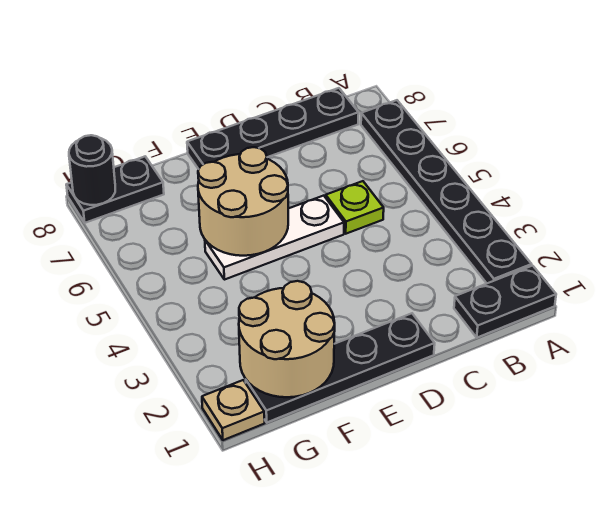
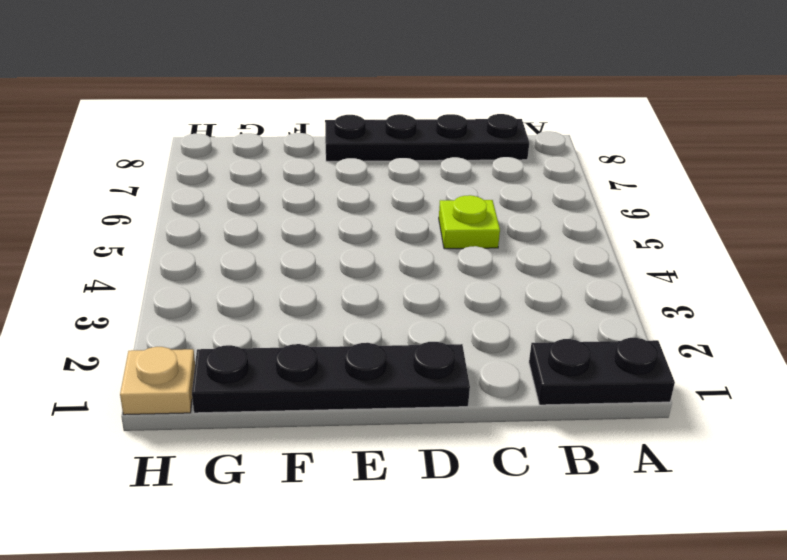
none -> black 1x6 plate [361,100,532,283]
none -> white 1x3 plate [205,196,344,280]

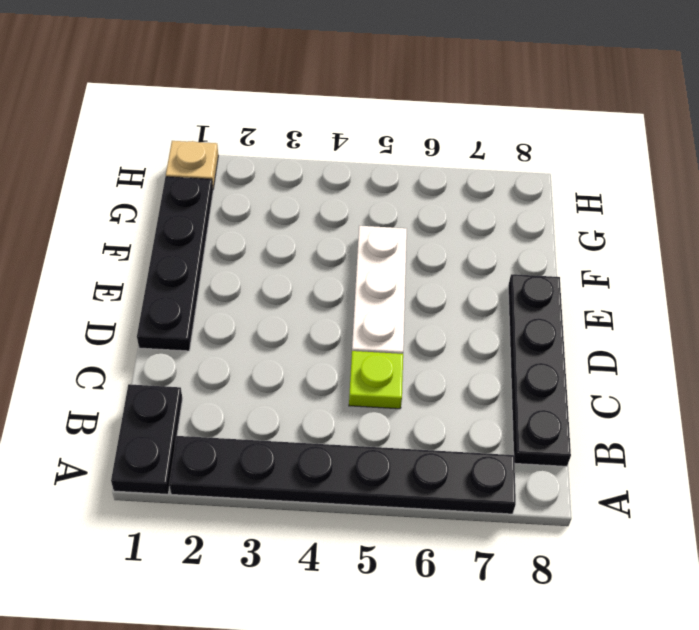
none -> black 1x2 plate [66,157,164,223]
none -> tan 2x2 round brick [198,147,288,256]

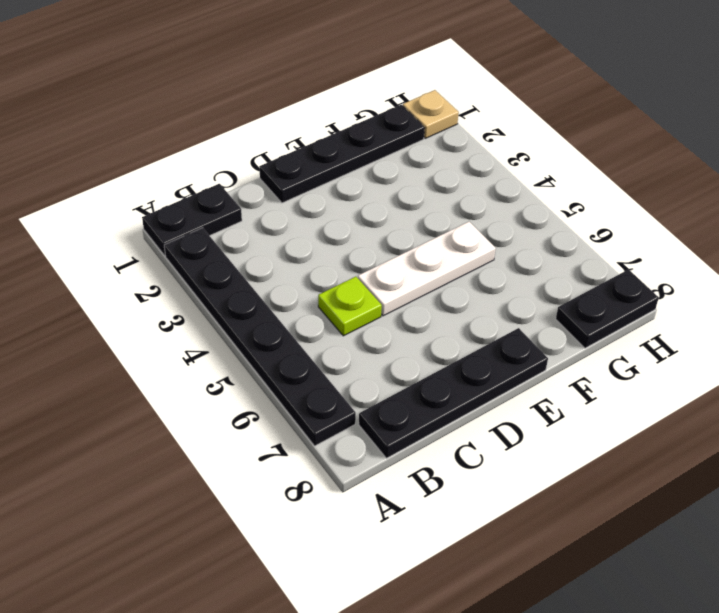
none -> tan 2x2 round brick [198,147,288,256]
none -> tan 2x2 round brick [239,281,335,397]

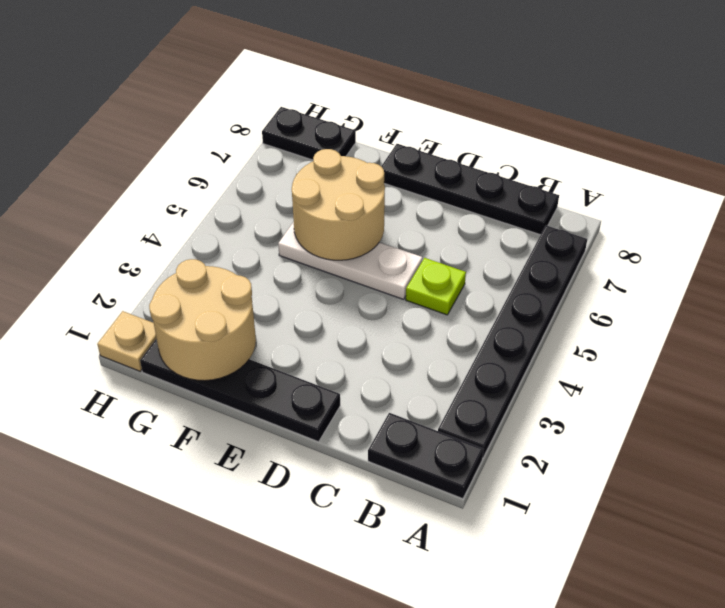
none -> black 1x1 round brick [69,135,115,205]

